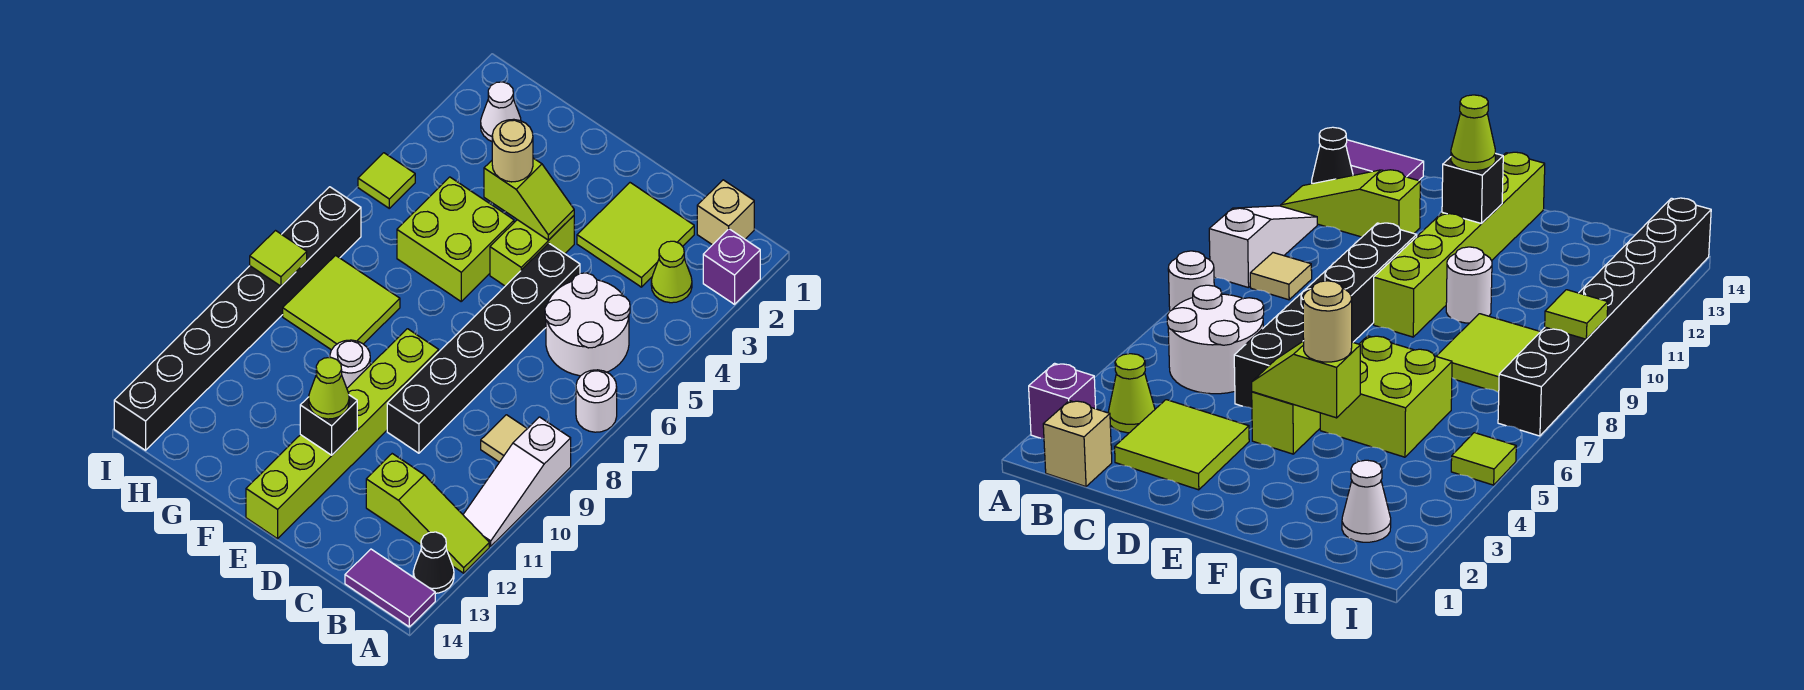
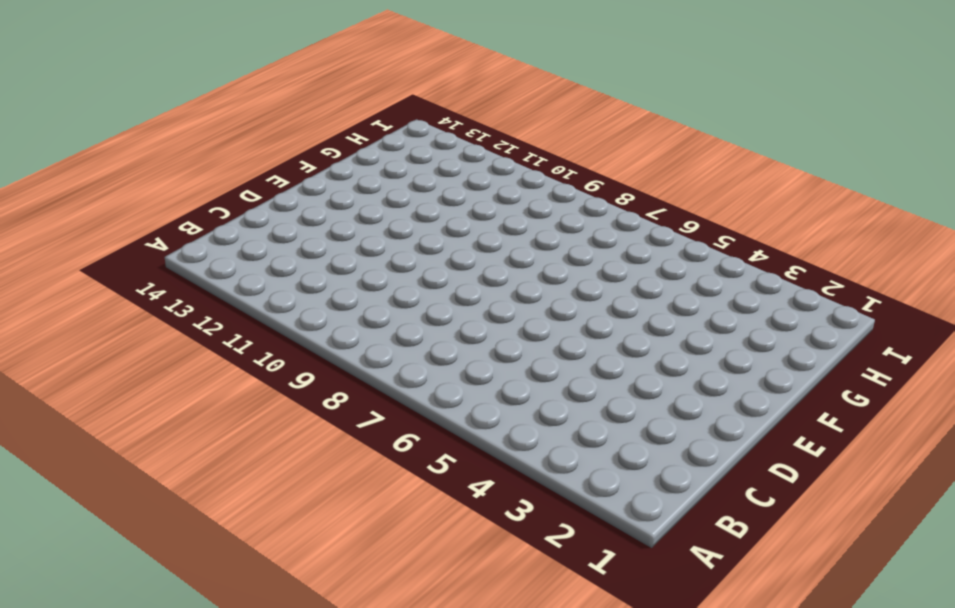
none -> purple 1x1 brick [703,229,760,304]
none -> white 1x1 round brick [576,370,617,432]
none -> white 1x3 slope [463,417,571,546]

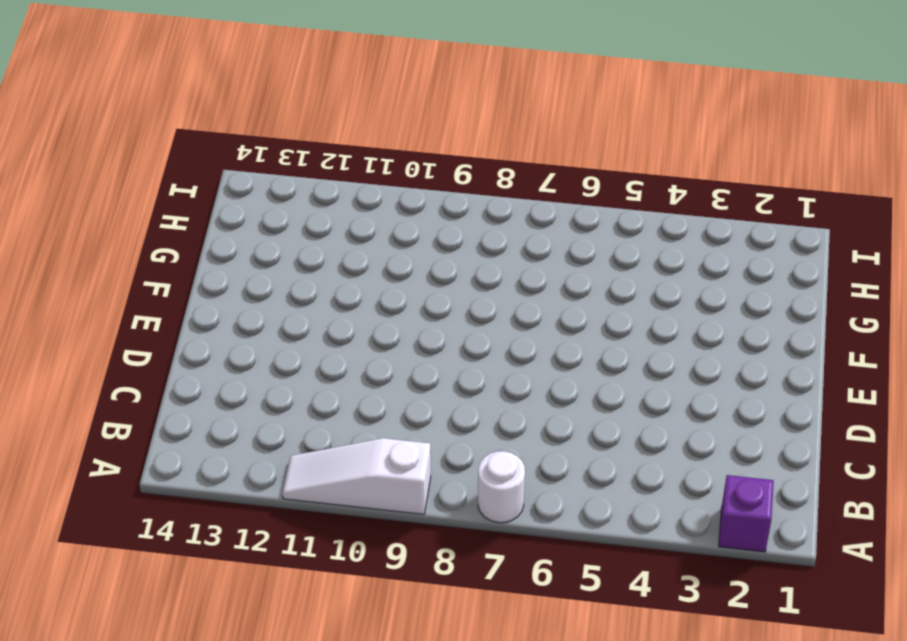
none -> lime 1x3 slope [366,454,489,573]
none -> black 1x1 cone [413,532,454,593]
none -> purple 1x2 tile [345,549,435,627]

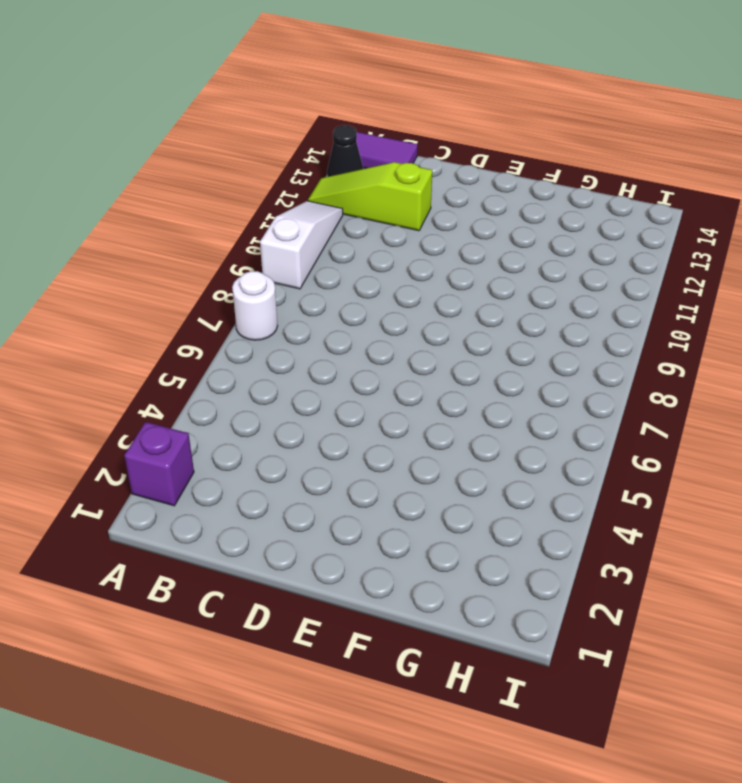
none -> tan 1x1 brick [697,180,754,245]
none -> lime 1x1 cone [651,241,692,303]
none -> white 2x2 round brick [545,273,630,376]

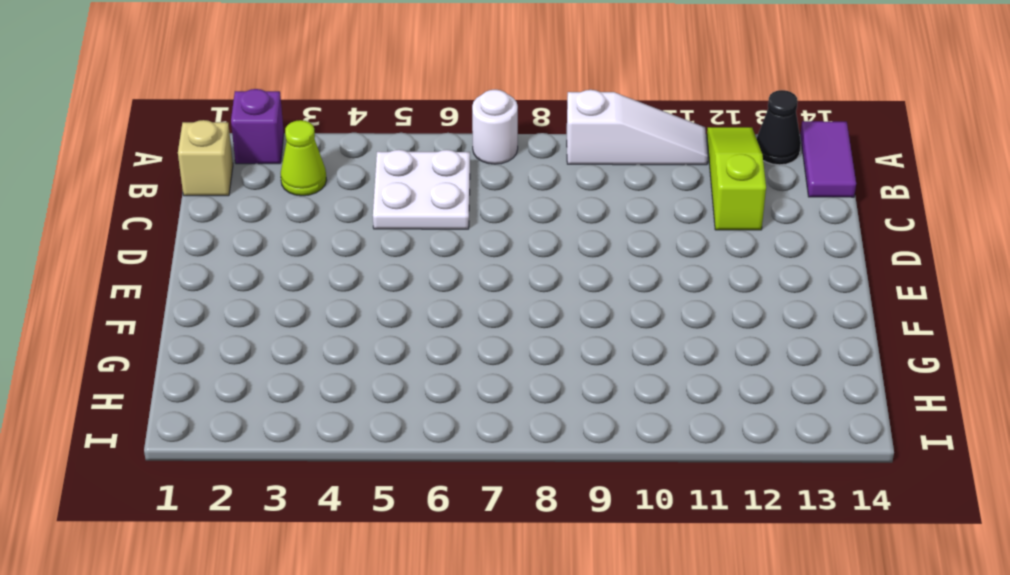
white 2x2 plate [373,150,470,229] -> white 2x2 round brick [545,273,630,376]
none -> tan 1x1 tile [481,415,527,462]
none -> lime 2x2 tile [577,183,694,287]
none -> black 1x6 brick [387,243,580,453]

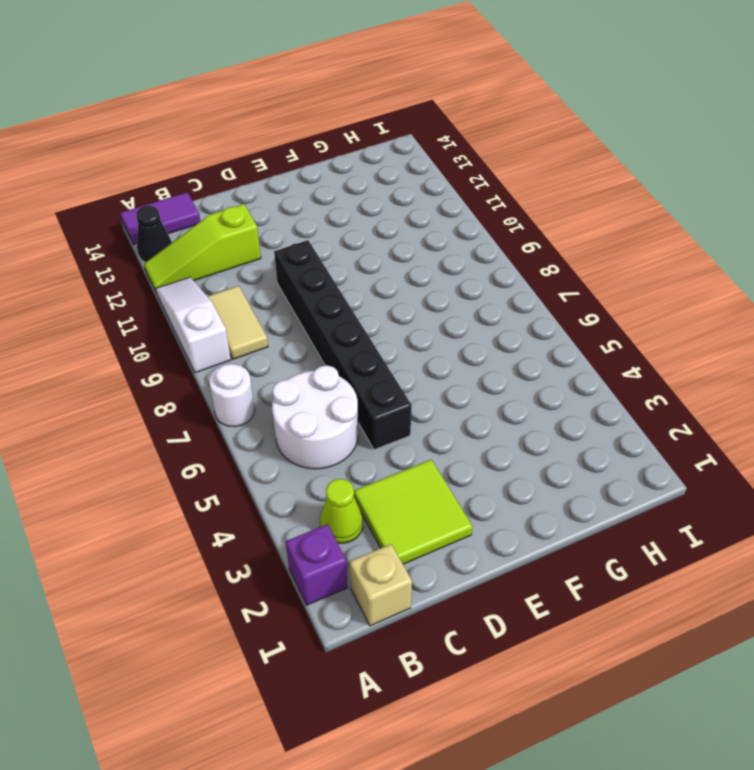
tan 1x2 tile [207,286,268,359] -> tan 1x1 tile [481,415,527,462]
none -> lime 1x2 brick [490,216,574,286]
none -> lime 1x6 brick [246,329,439,539]
none -> lime 2x2 brick [397,177,514,301]

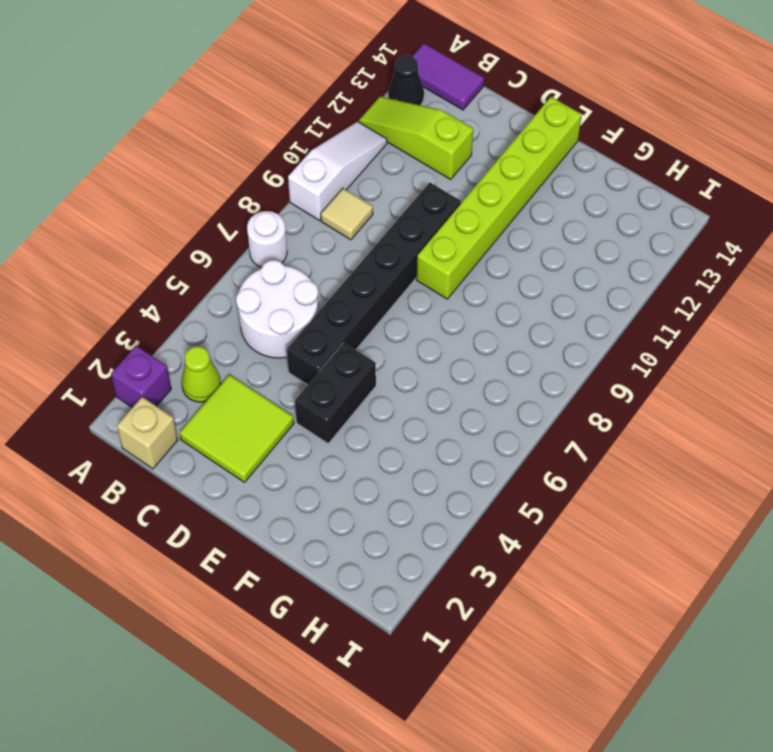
black 1x2 brick [295,343,376,443] -> lime 1x2 brick [490,216,574,286]
none -> lime 2x2 brick [397,177,514,301]
none -> white 1x1 round brick [330,340,370,388]
none -> lime 2x2 tile [283,255,400,350]

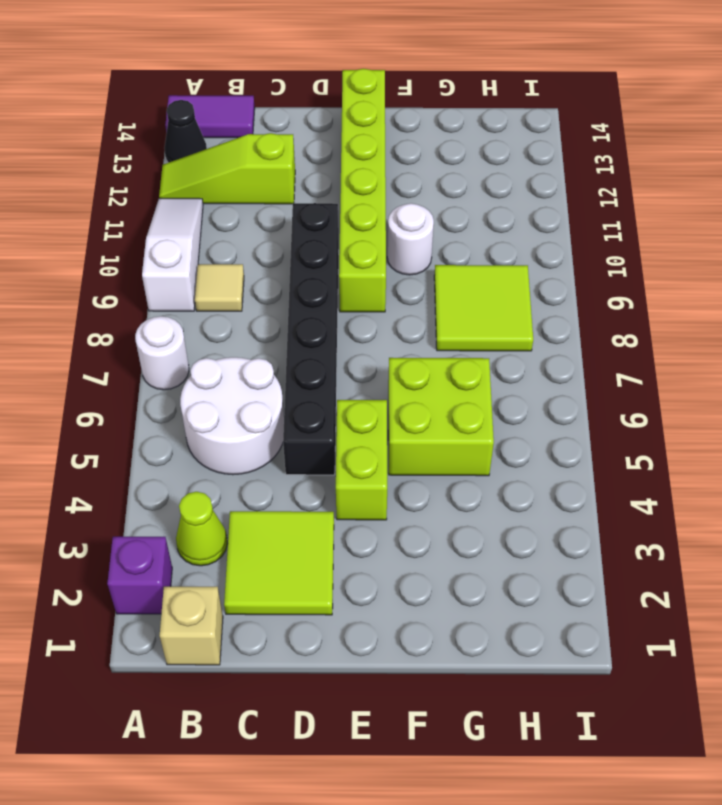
none -> white 1x1 cone [481,82,521,141]
none -> lime 1x1 tile [358,153,415,208]
none -> black 1x8 brick [114,187,361,450]

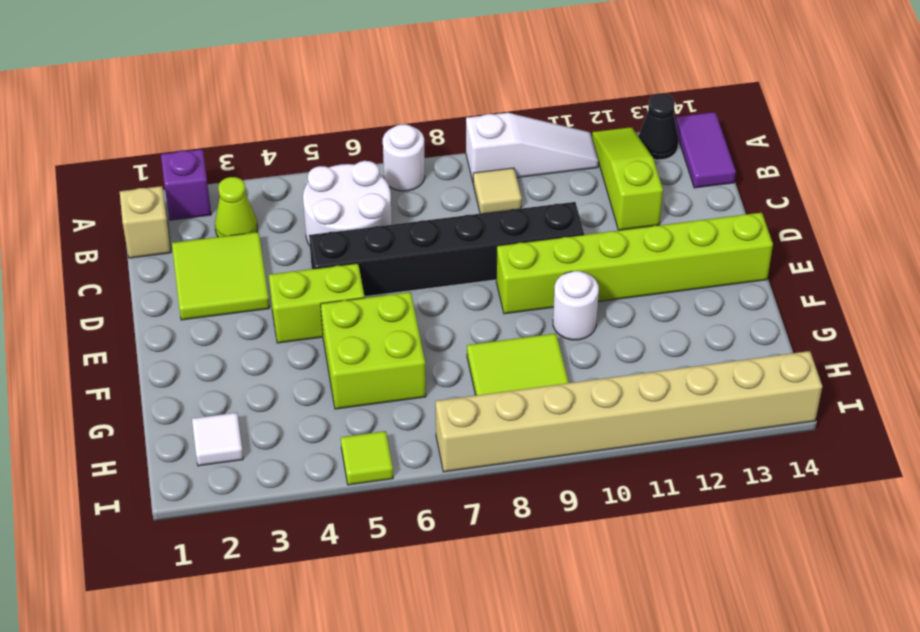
white 1x1 tile [192,413,243,466] -> white 1x1 cone [481,82,521,141]
tan 1x8 brick [436,351,822,472] -> black 1x8 brick [114,187,361,450]
none -> lime 1x2 slope [484,158,574,240]
none -> black 1x1 brick [300,395,357,455]
none -> lime 1x1 tile [250,231,307,286]

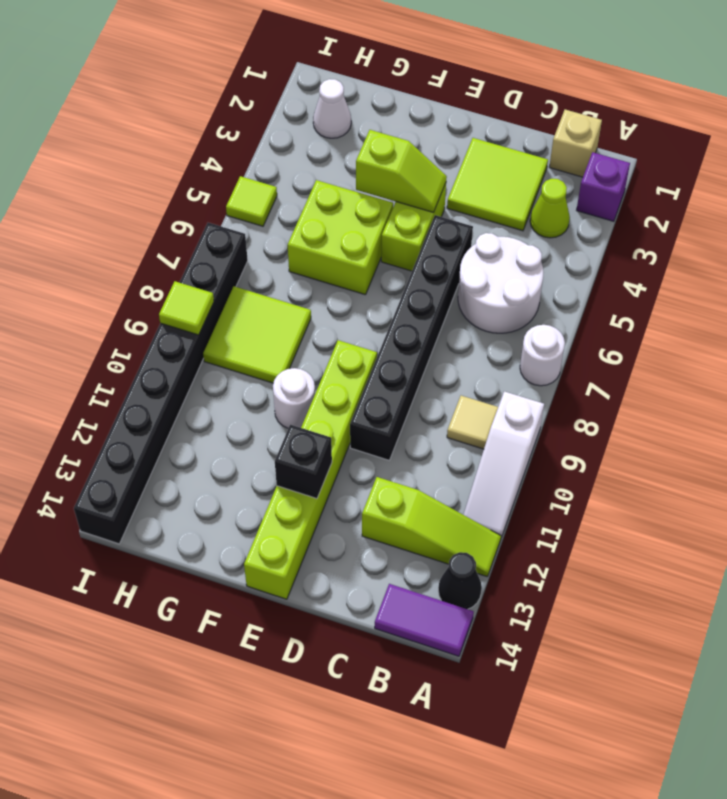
none -> lime 1x1 cone [309,357,349,419]
none -> tan 1x1 round brick [492,119,533,182]

